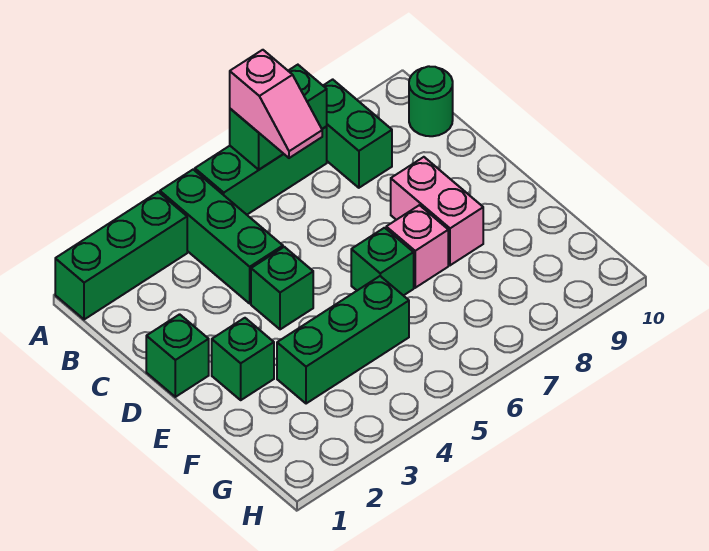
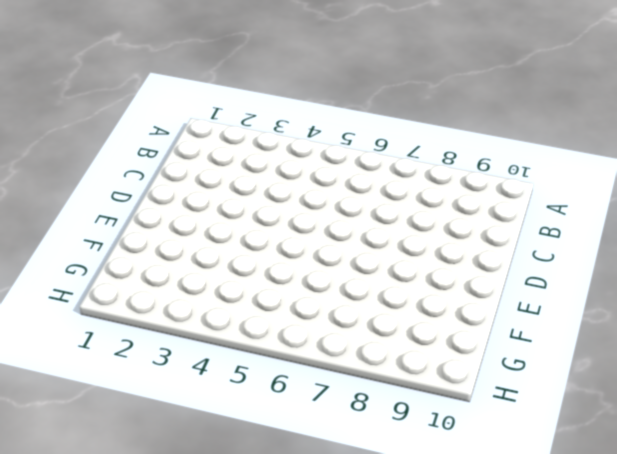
none -> green 1x3 brick [55,192,187,320]
none -> green 1x3 brick [160,170,283,303]
none -> green 1x3 brick [195,127,327,215]

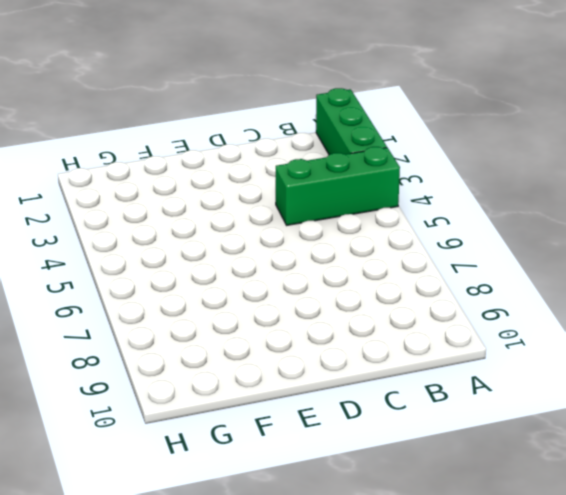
none -> green 1x3 brick [195,127,327,215]
none -> green 1x2 brick [323,79,392,188]
none -> green 1x1 round brick [409,66,453,136]

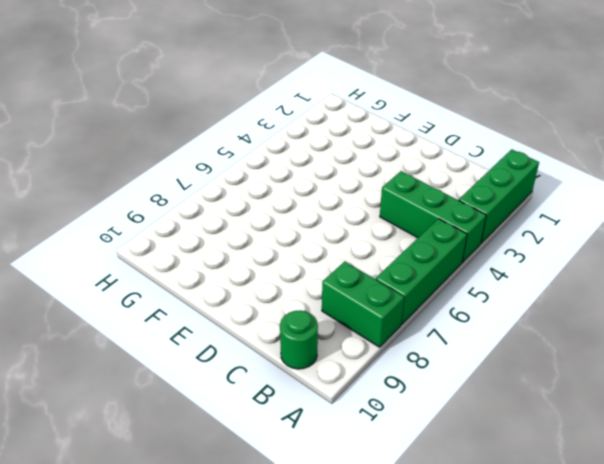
none -> green 1x1 brick [146,314,209,397]
none -> green 1x1 brick [251,247,313,329]
none -> pink 1x2 brick [391,157,483,265]

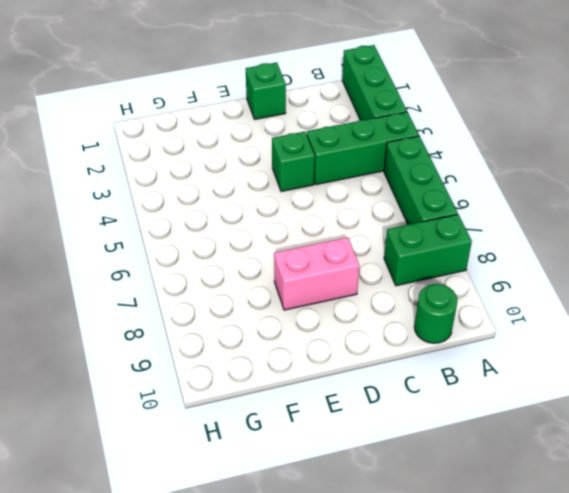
none -> green 1x1 brick [212,318,274,400]
none -> green 1x1 brick [351,228,414,296]
none -> pink 1x1 brick [386,205,448,288]

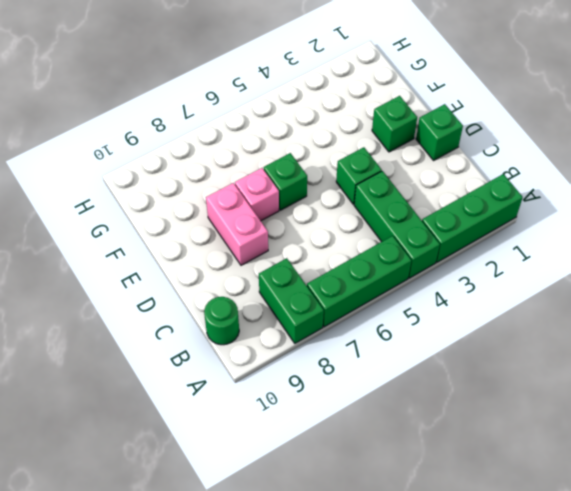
none -> green 1x3 brick [277,276,409,404]
none -> green 1x2 brick [230,65,327,169]
none -> pink 1x2 slope [230,50,322,158]

